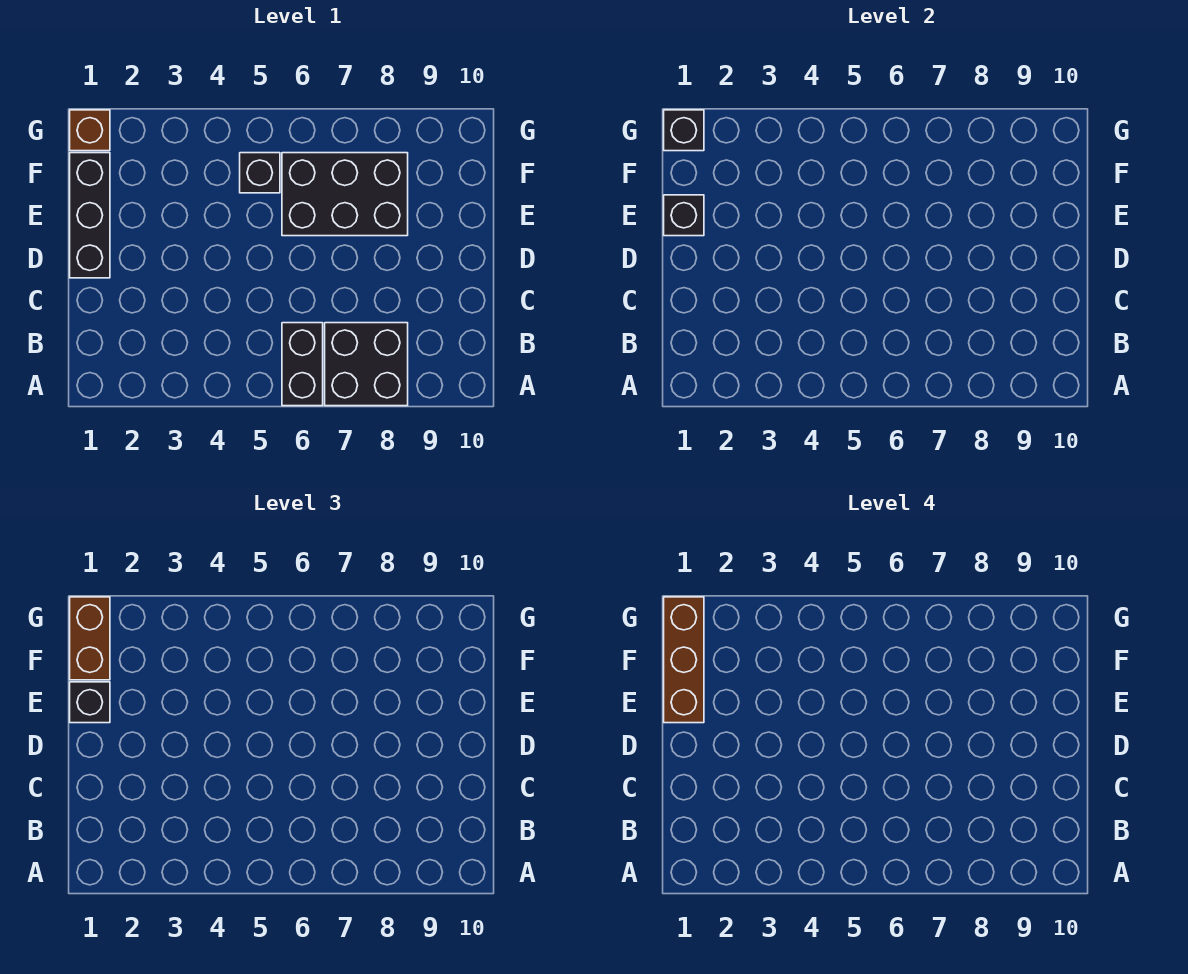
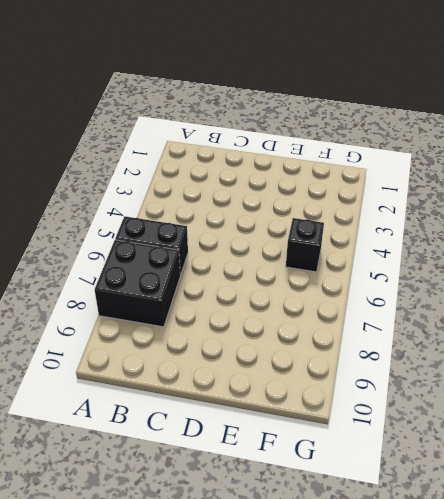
none -> black 1x3 brick [70,153,110,278]
none -> black 2x3 brick [282,153,408,236]

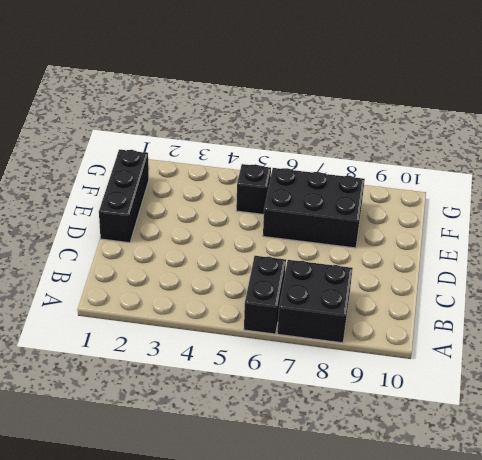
none -> brown 1x1 brick [70,110,110,151]
none -> black 1x1 brick [664,195,704,236]

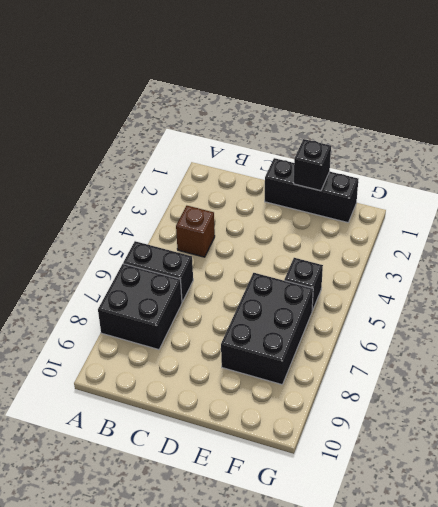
brown 1x1 brick [176,206,215,257] -> brown 1x1 brick moved to [70,110,110,151]
none -> black 1x1 brick [664,110,704,151]
none -> black 1x1 brick [70,682,110,723]

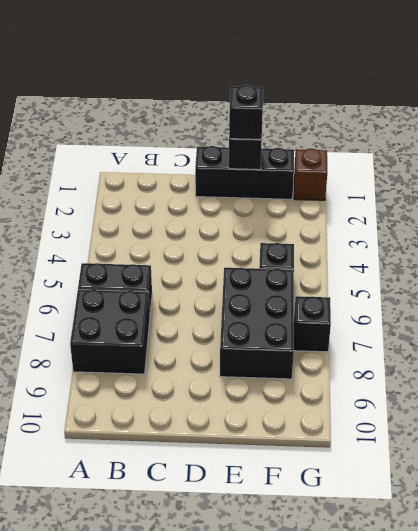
black 1x1 brick [294,296,331,352] -> black 1x1 brick moved to [664,110,704,151]
none -> brown 1x2 brick [70,597,110,680]
none -> brown 1x3 brick [664,597,704,723]

